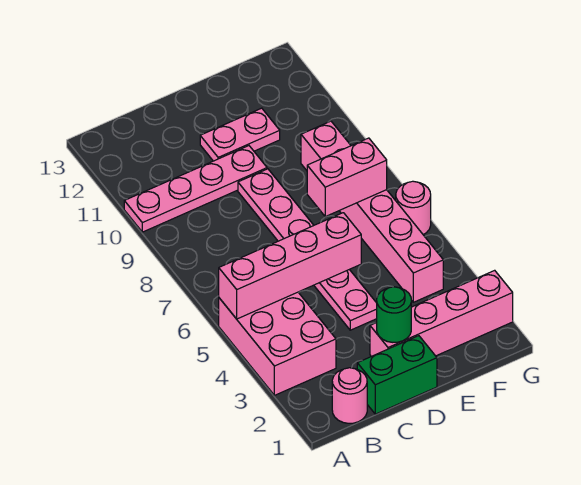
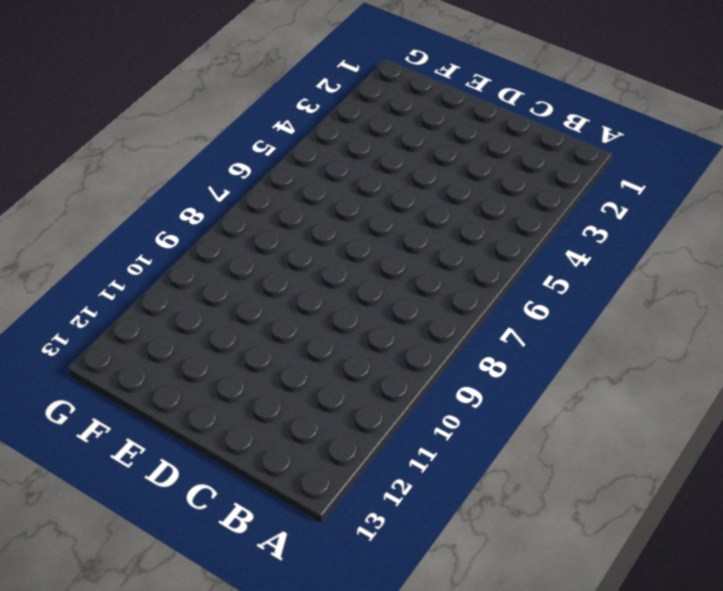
none -> pink 2x3 brick [219,292,336,395]
none -> pink 1x4 plate [124,146,267,232]
none -> pink 1x1 round brick [332,368,367,423]

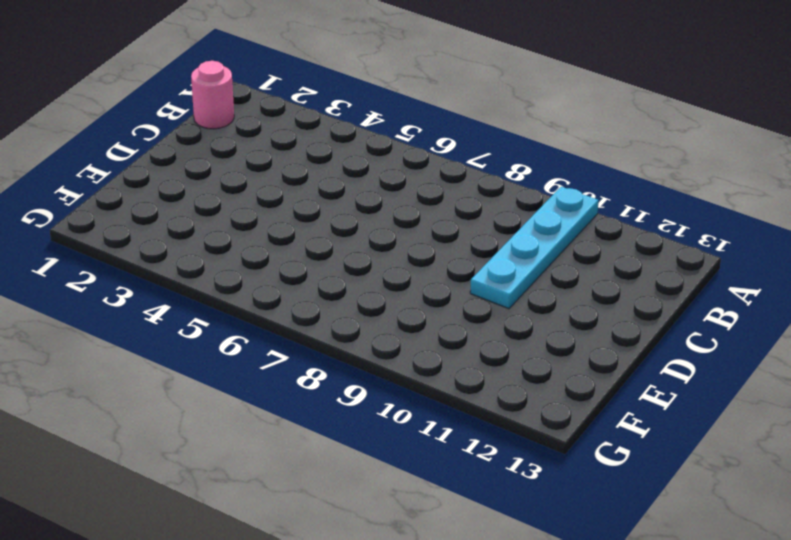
cyan 1x4 plate [470,187,599,309] -> pink 1x4 plate [124,146,267,232]
none -> pink 2x3 brick [219,292,336,395]
none -> green 1x2 brick [357,336,437,414]
none -> pink 1x4 brick [370,270,513,356]

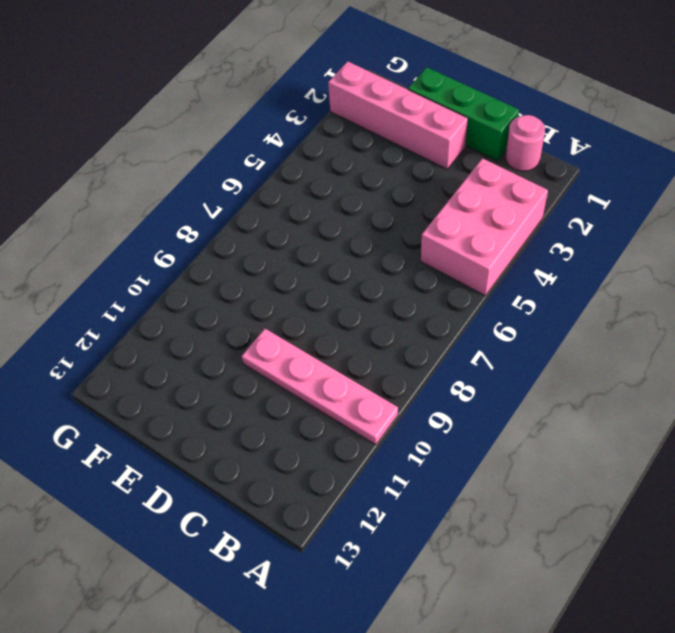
green 1x3 brick [408,67,519,161] -> green 1x2 brick [357,336,437,414]
none -> pink 1x6 plate [238,169,377,330]
none -> pink 1x2 plate [200,108,280,161]
none -> pink 1x6 brick [301,121,443,302]

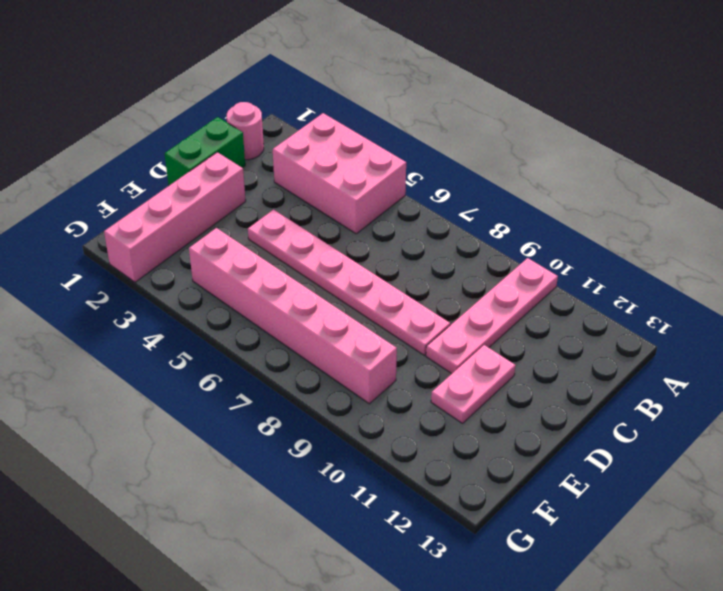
none -> pink 1x1 round brick [396,181,431,235]
none -> pink 1x4 brick [219,213,361,319]
none -> green 1x1 round brick [377,287,411,342]

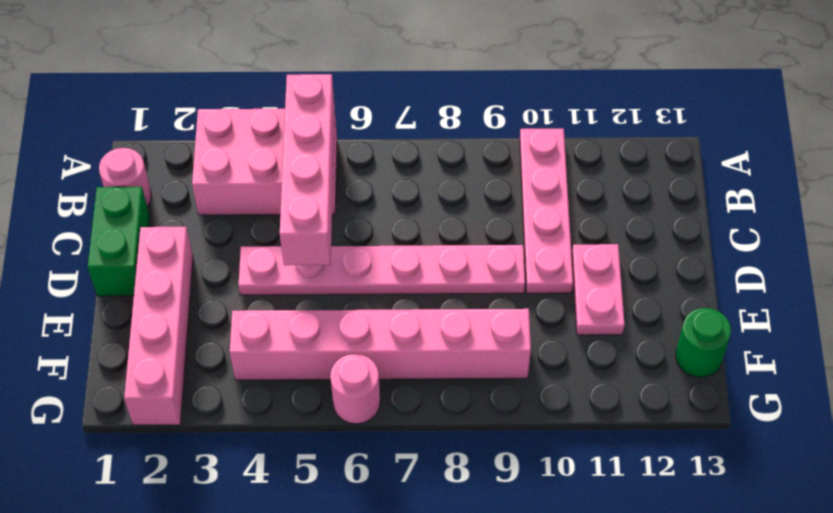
green 1x1 round brick [676,308,731,377] -> green 1x1 round brick moved to [377,287,411,342]
none -> pink 1x2 brick [307,138,387,217]

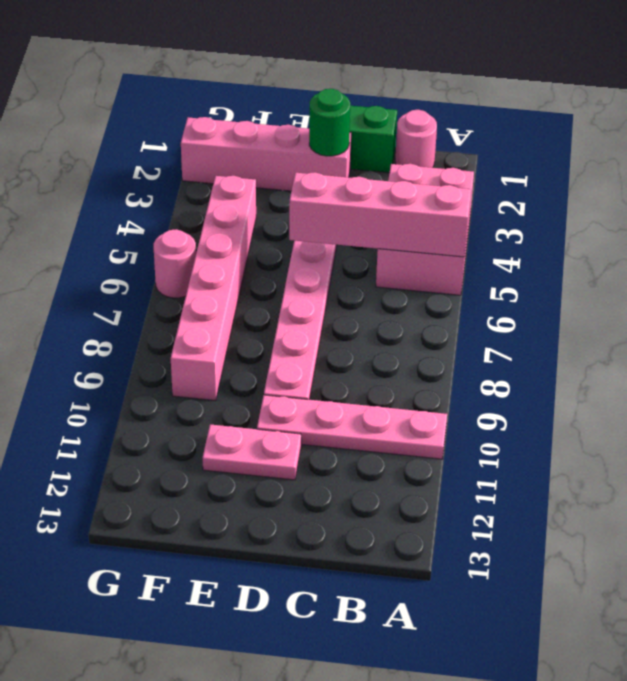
none -> pink 1x2 brick [307,138,387,217]

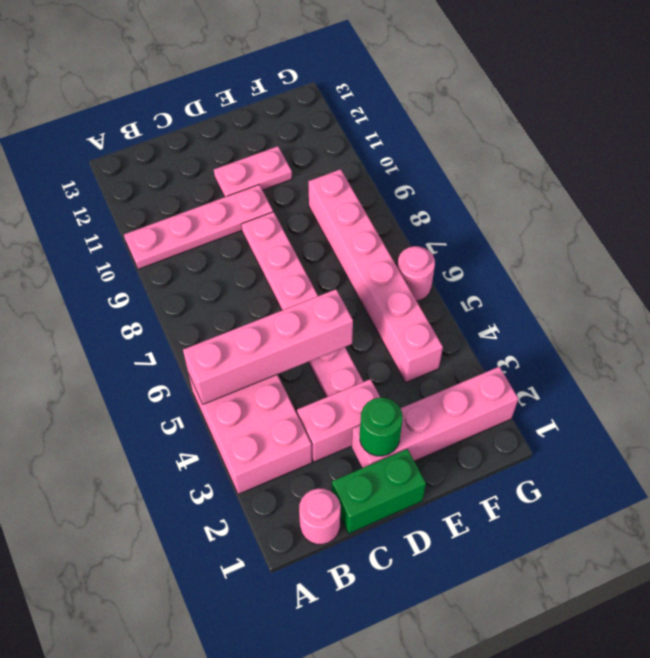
pink 1x2 brick [297,379,380,462] -> pink 1x2 brick moved to [307,138,387,217]

